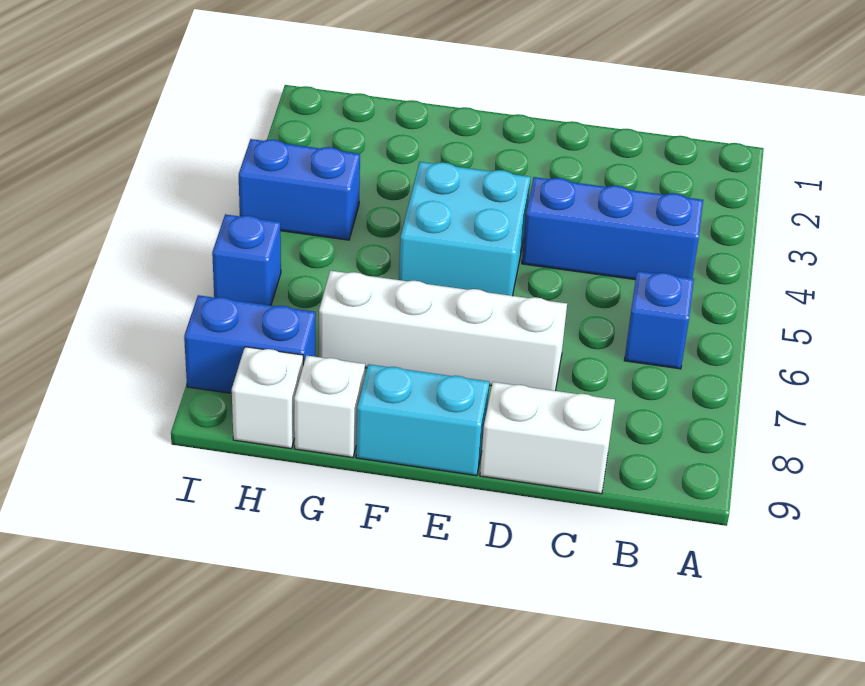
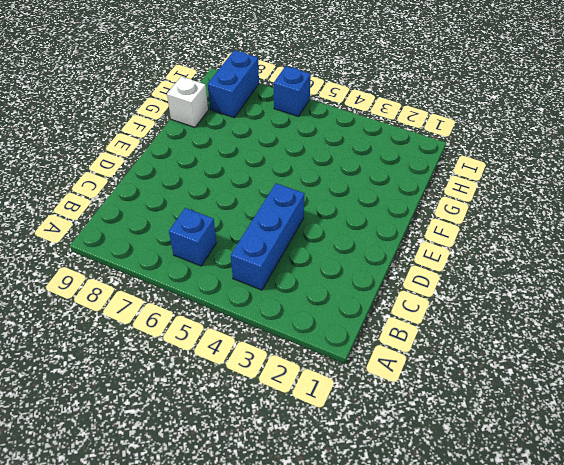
none -> white 1x2 brick [480,382,615,494]
none -> white 1x4 brick [319,271,567,391]

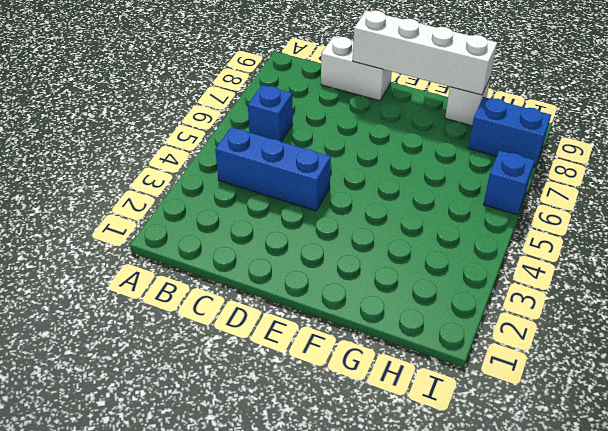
white 1x4 brick [353,10,497,95] -> white 1x4 brick moved to [319,271,567,391]
none -> cyan 2x2 brick [399,162,531,296]
none -> cyan 1x2 brick [356,364,489,476]

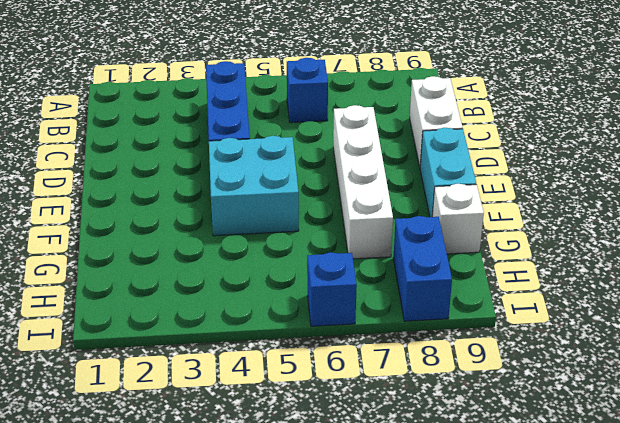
none -> blue 1x2 brick [239,139,360,240]
none -> white 1x1 brick [232,347,303,448]

